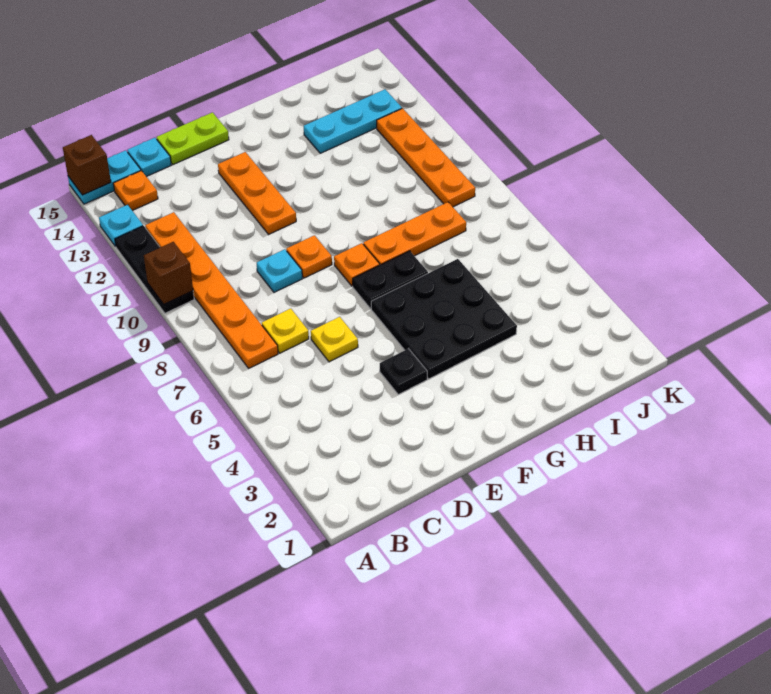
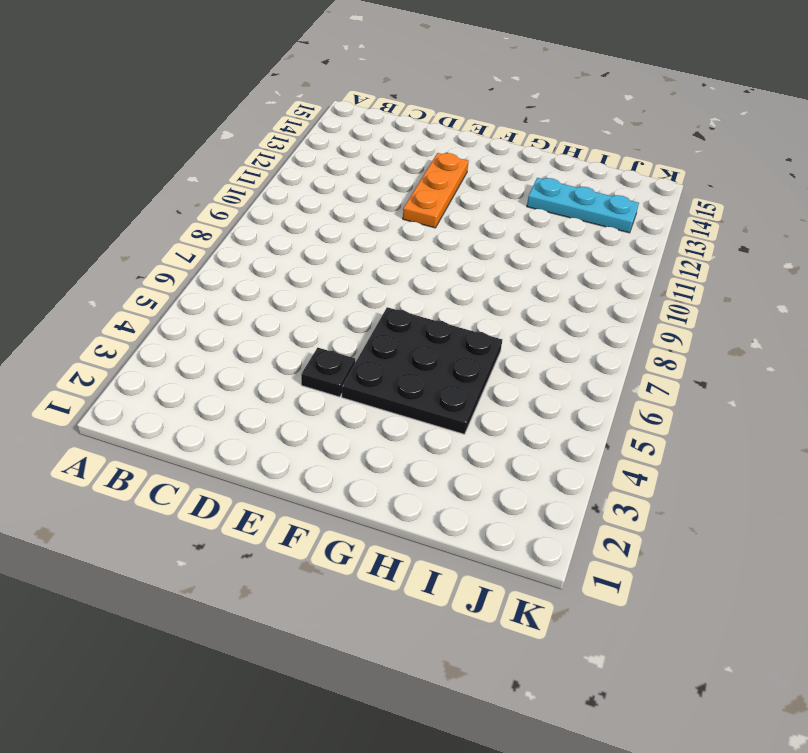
none -> black 1x3 plate [115,226,194,313]
none -> cyan 1x1 plate [99,205,143,247]
none -> cyan 1x2 plate [68,150,141,204]

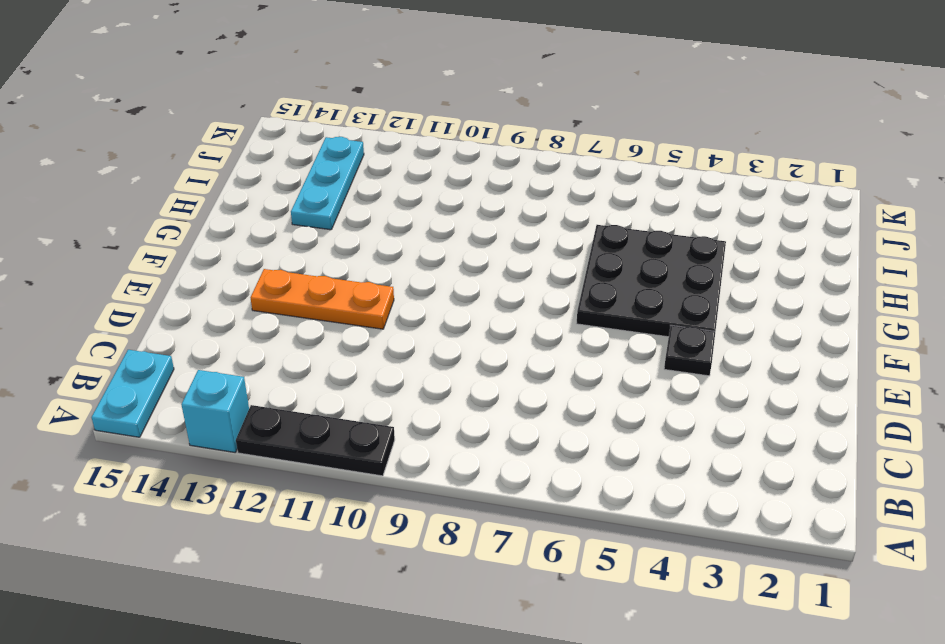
cyan 1x1 brick [181,370,249,452] -> cyan 1x1 plate [99,205,143,247]
none -> orange 1x6 plate [145,212,278,368]
none -> orange 1x1 plate [113,171,158,211]
none -> yellow 1x1 plate [262,309,309,353]

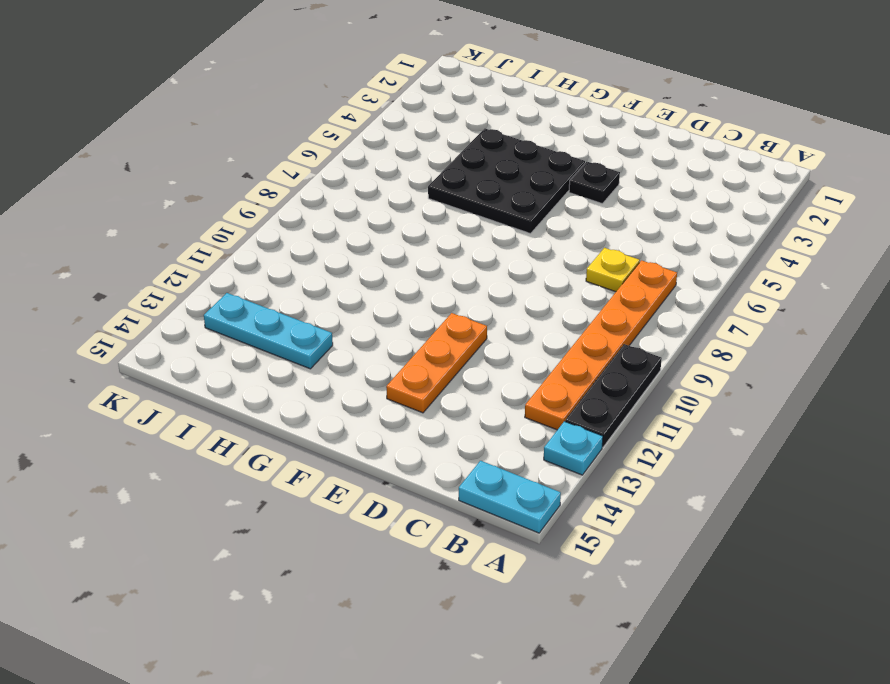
none -> orange 1x1 plate [113,171,158,211]
none -> cyan 1x1 plate [127,138,171,177]
none -> yellow 1x1 plate [311,317,358,362]

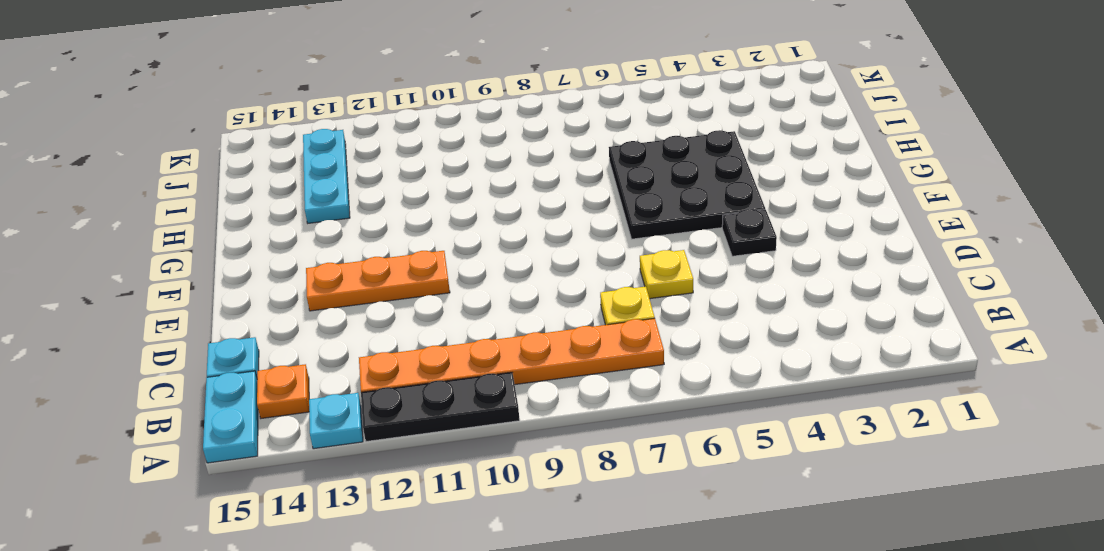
none -> cyan 1x1 plate [257,249,302,292]
none -> lime 1x2 plate [157,112,229,165]
none -> orange 1x1 plate [286,235,332,278]

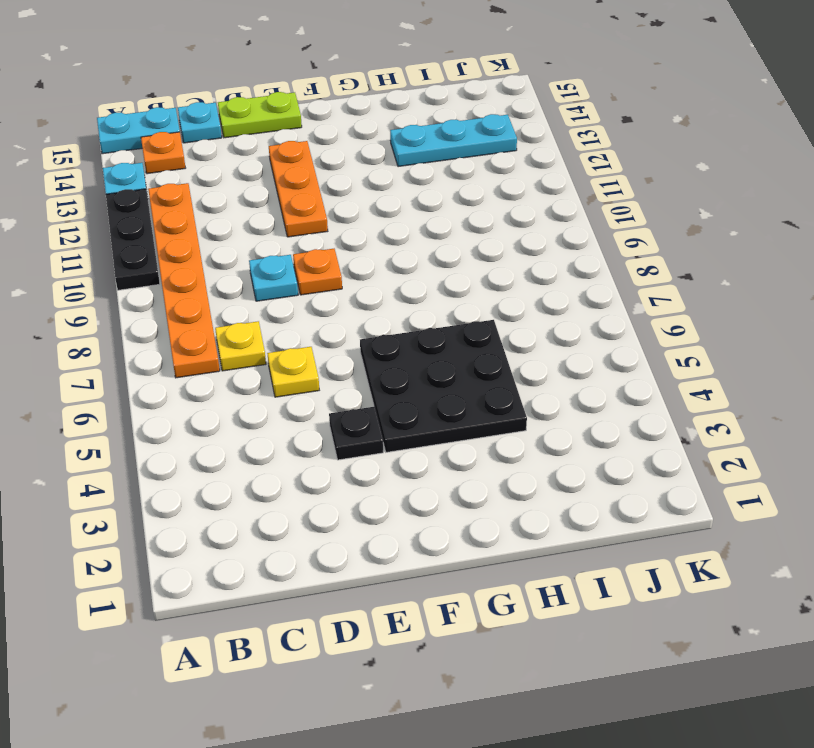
none -> black 1x2 plate [353,251,428,309]
none -> orange 1x1 plate [334,243,380,286]
none -> orange 1x3 plate [363,202,466,265]

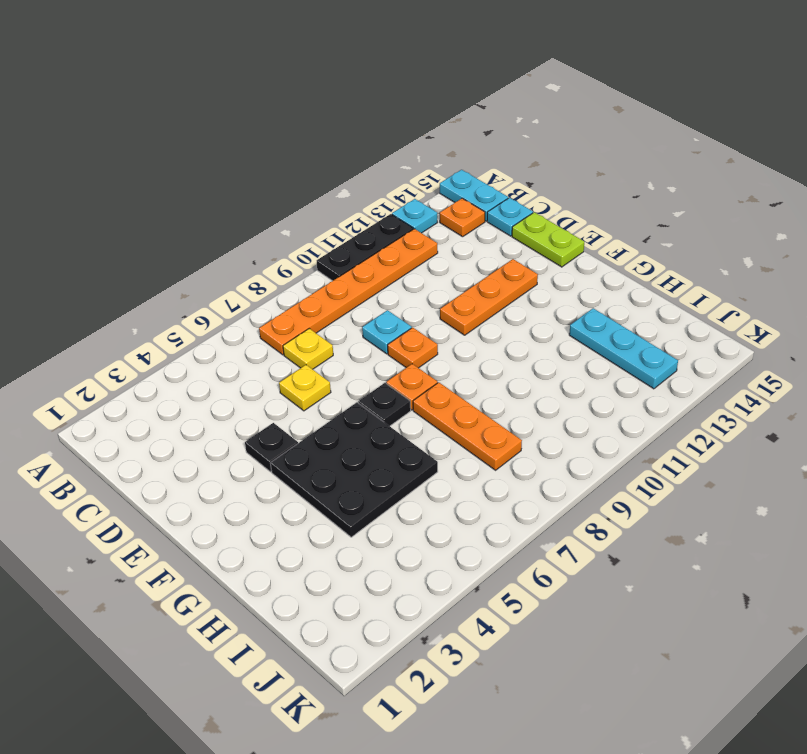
black 1x1 plate [358,383,411,426] -> black 1x2 plate [353,251,428,309]
none -> orange 1x4 plate [377,108,475,207]
none -> brown 1x1 brick [144,242,193,304]
none -> brown 1x1 brick [63,135,111,195]

